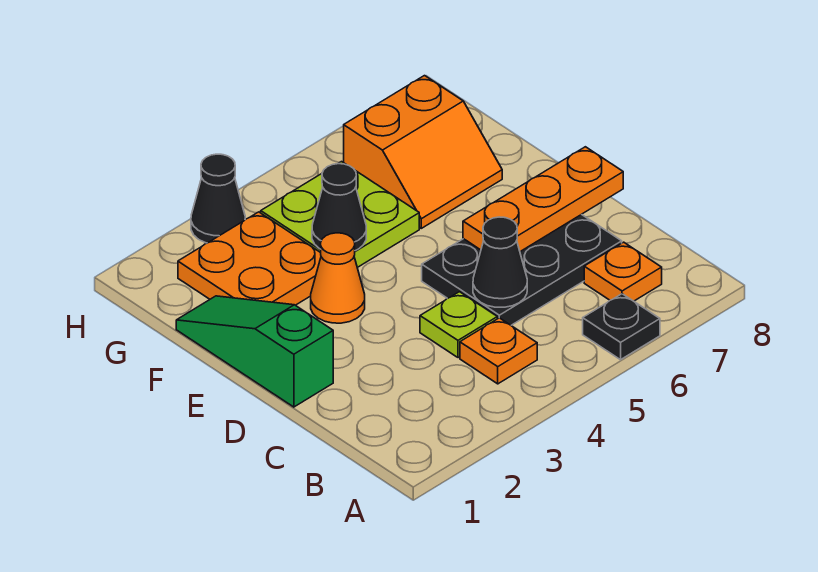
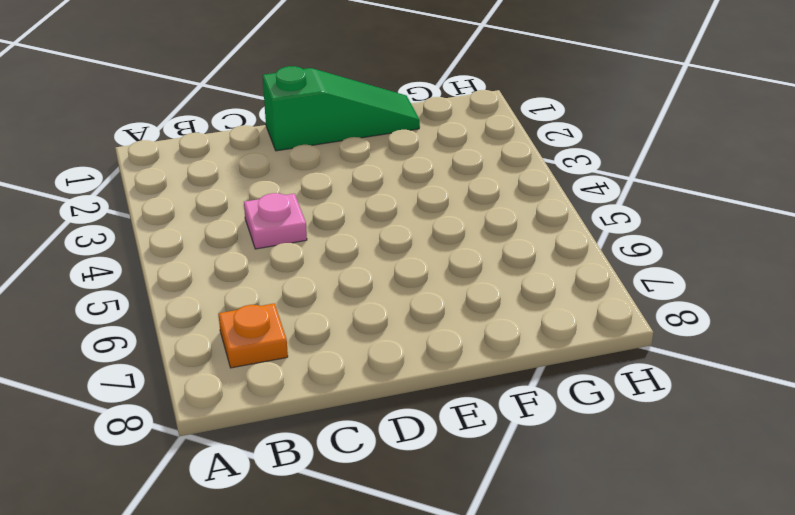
pink 1x1 plate [244,193,307,249] -> lime 1x1 plate [420,292,497,358]
none -> black 1x1 plate [583,294,660,360]
none -> orange 1x1 plate [460,318,537,384]
none -> black 2x3 plate [422,214,622,325]

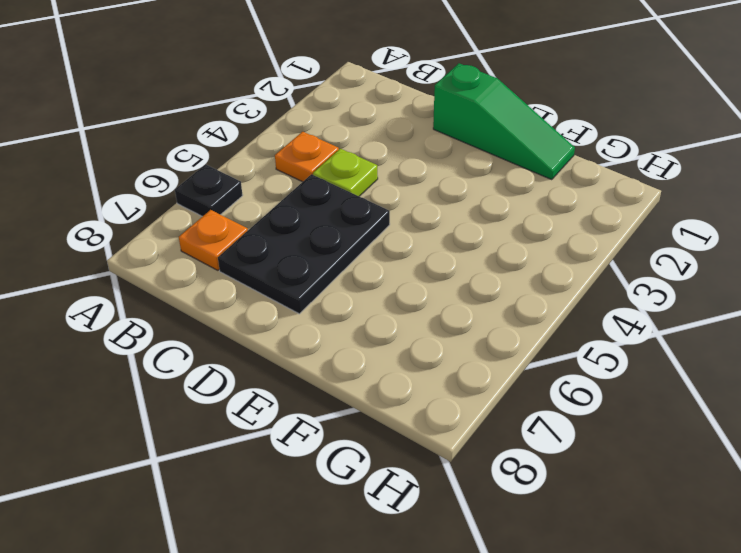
none -> orange 1x1 cone [311,233,365,323]
none -> orange 2x2 plate [178,212,321,305]
none -> lime 2x2 plate [261,162,419,268]

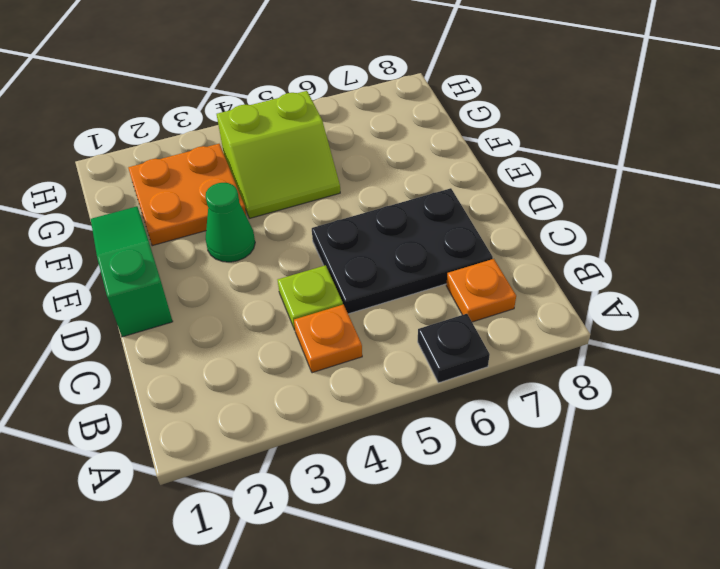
green 1x1 cone [206,183,255,262] -> orange 1x1 cone [311,233,365,323]
lime 2x2 slope [217,91,340,218] -> lime 2x2 plate [261,162,419,268]
none -> orange 2x2 slope [344,76,502,228]
none -> black 1x1 cone [191,154,245,243]
none -> black 1x1 cone [473,217,527,307]

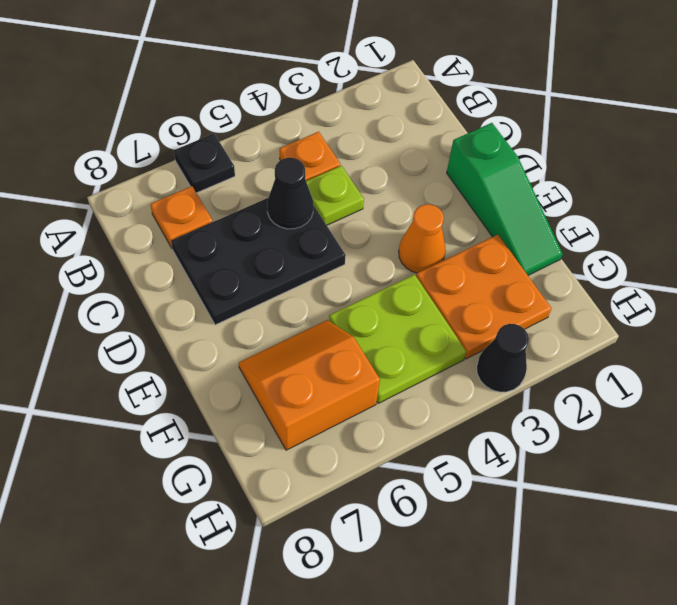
none -> orange 1x3 plate [463,147,623,251]
none -> black 1x1 cone [312,164,366,251]

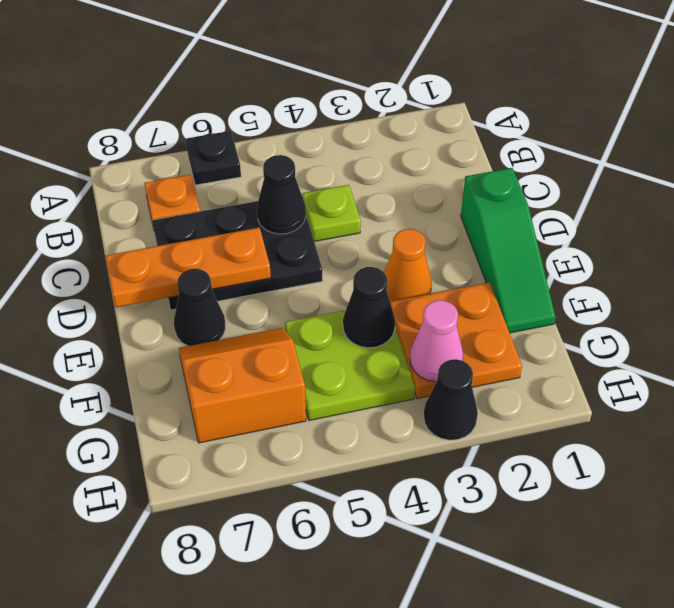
black 1x1 cone [174,269,225,346] -> none
pink 1x1 cone [410,300,463,382] -> none
none -> orange 1x1 plate [460,318,537,384]

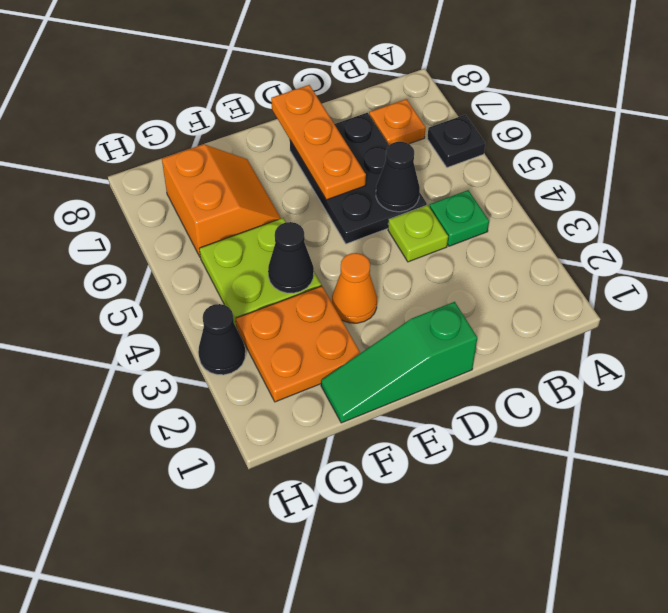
green 1x1 plate [430,190,489,246] -> orange 1x1 plate [460,318,537,384]

